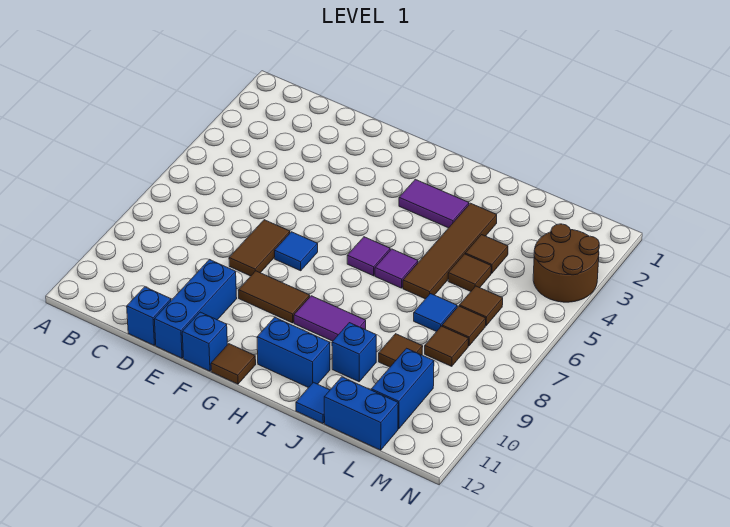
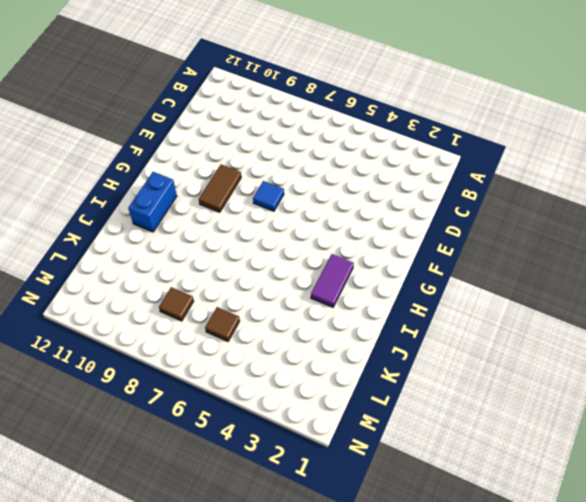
none -> blue 1x1 brick [127,287,171,346]
none -> brown 1x2 tile [229,220,290,276]
none -> blue 1x3 brick [154,259,237,358]

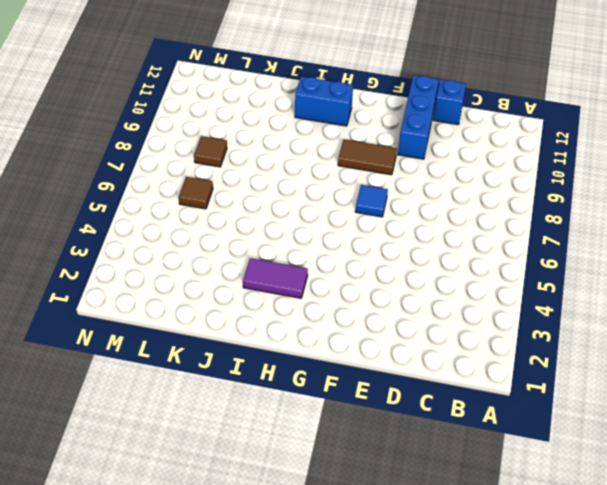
none -> brown 1x2 tile [229,220,290,276]
none -> blue 1x1 brick [182,312,227,371]
none -> brown 1x1 tile [211,344,256,384]

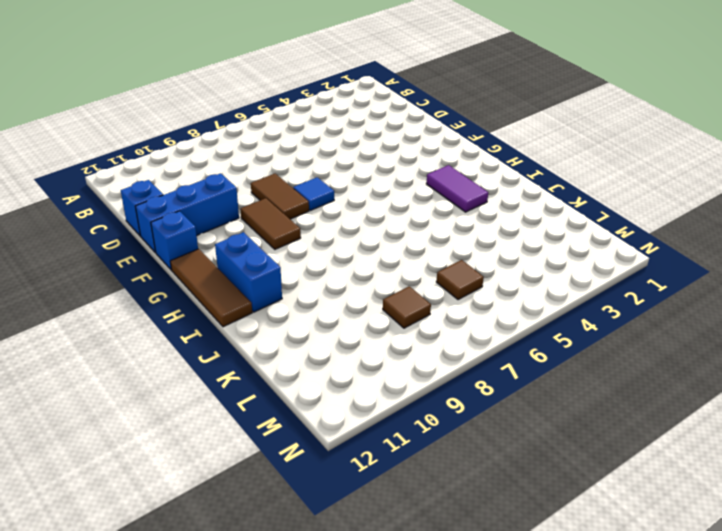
brown 1x2 tile [251,174,309,219] -> brown 1x2 tile turned to [229,220,290,276]
brown 1x3 tile [170,249,252,327] -> brown 1x1 tile [211,344,256,384]
none -> purple 1x1 tile [347,237,390,276]
none -> purple 1x2 tile [294,296,366,341]
none -> purple 1x1 tile [375,249,418,288]

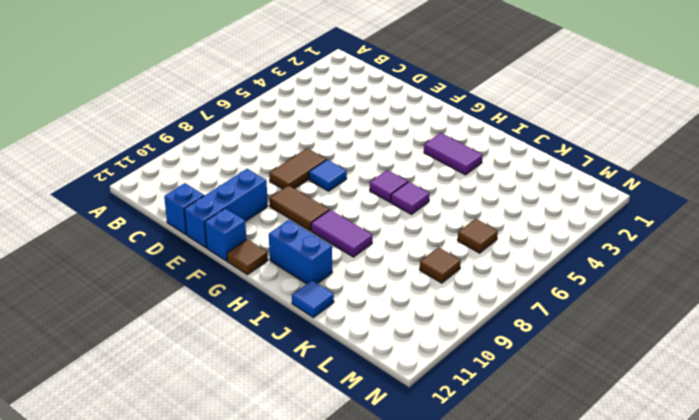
none -> brown 1x4 tile [403,203,497,299]
none -> blue 1x1 brick [332,323,376,382]
none -> brown 1x1 tile [465,235,508,274]

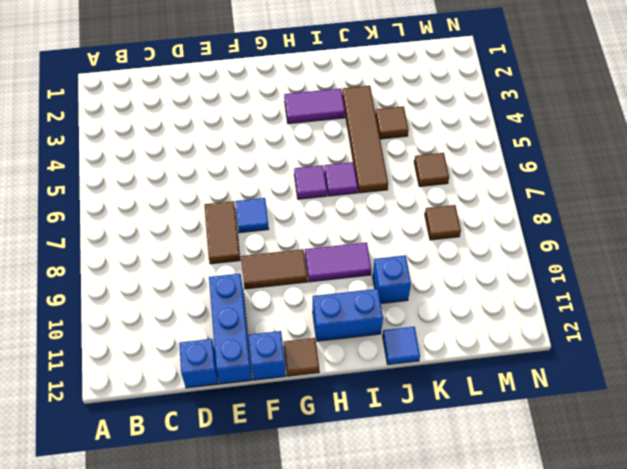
none -> brown 1x1 tile [448,254,491,291]
none -> blue 1x1 tile [414,294,457,332]
none -> brown 1x1 tile [379,334,423,367]

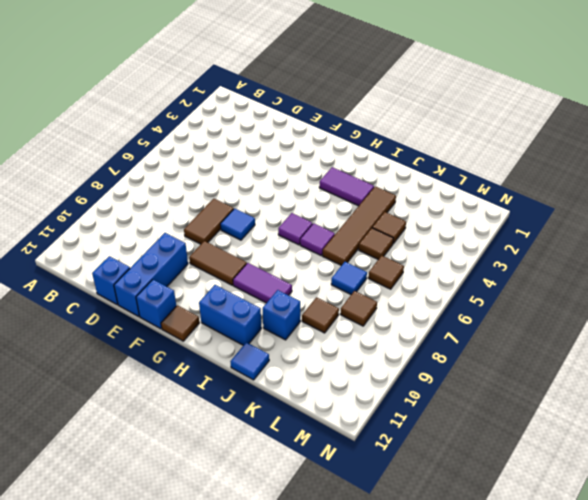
none -> blue 1x2 brick [324,377,398,450]
none -> brown 1x1 tile [442,306,486,346]
none -> blue 1x2 brick [371,348,434,429]

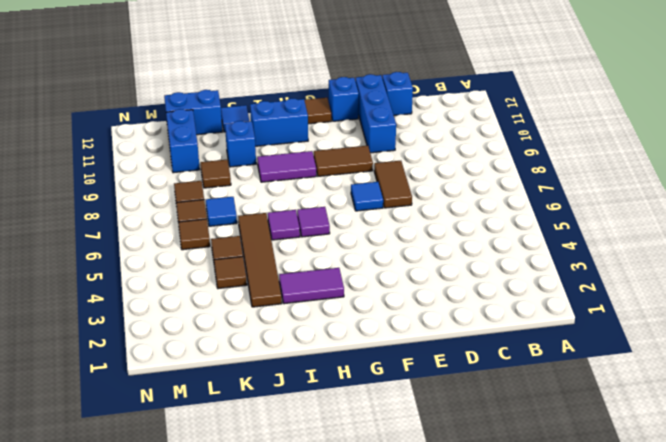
none -> brown 2x2 round brick [533,224,599,302]

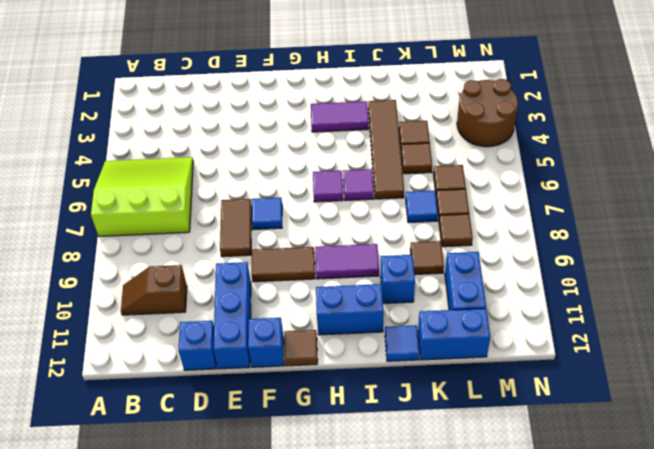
lime 3x3 slope [91,157,193,236] -> none
brown 1x2 slope [121,265,187,315] -> none

